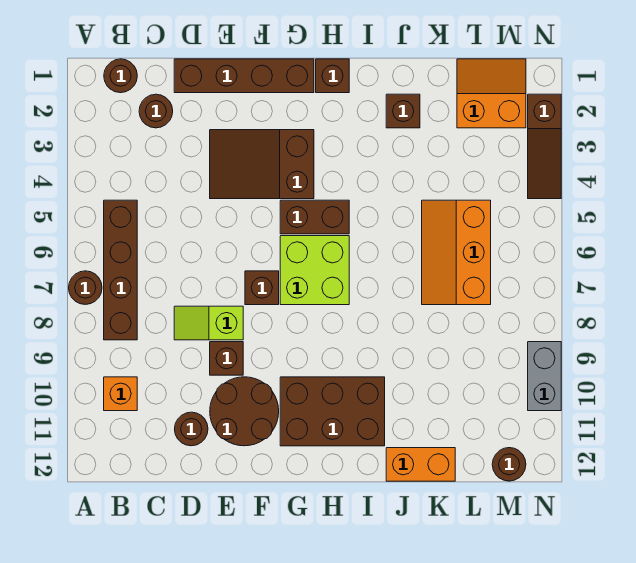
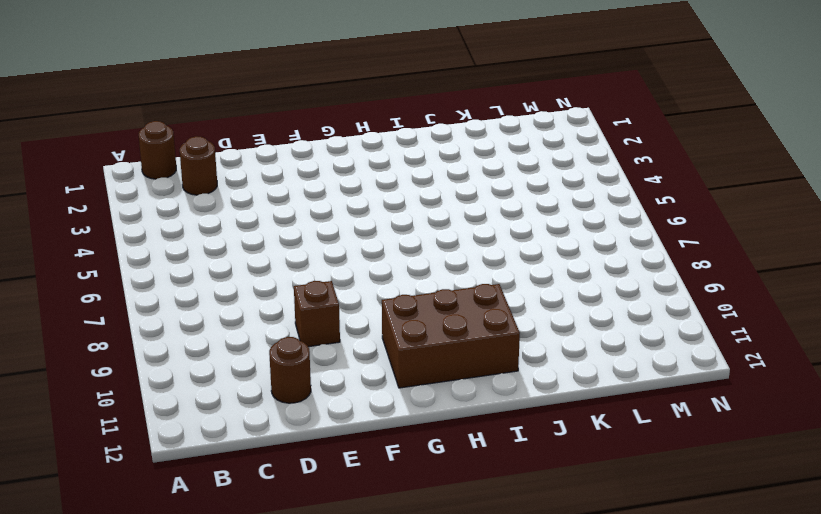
none -> brown 1x1 round brick [69,271,102,305]
none -> brown 1x4 brick [104,200,137,340]
none -> orange 1x1 brick [104,377,137,411]

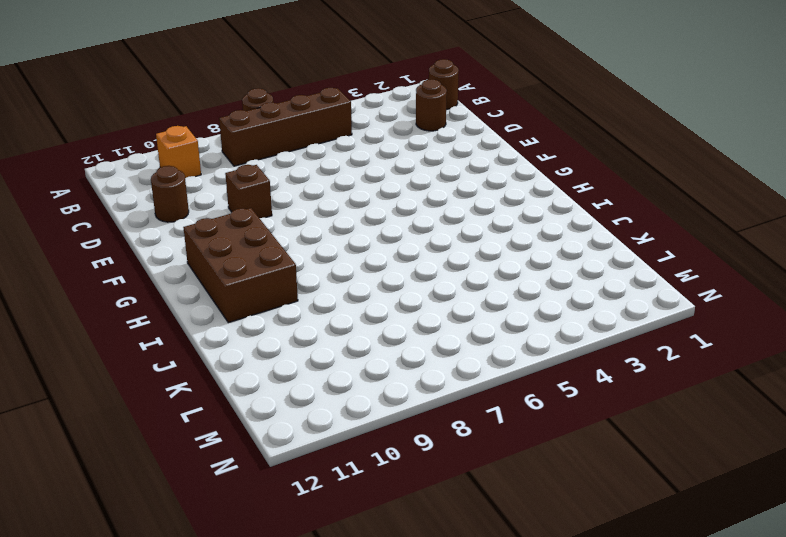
none -> brown 1x4 brick [174,59,314,93]
none -> lime 1x2 slope [174,306,243,340]
none -> brown 2x3 slope [210,130,314,199]

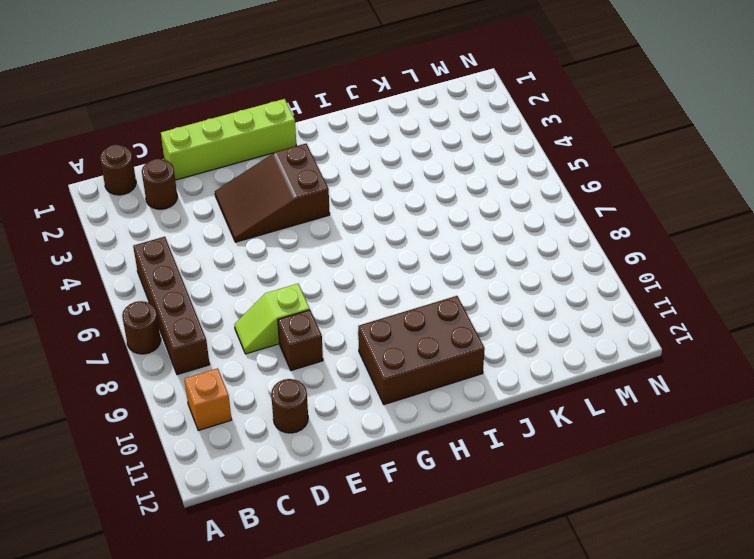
lime 1x4 brick [161,99,296,180] -> brown 1x4 brick [174,59,314,93]
none -> brown 2x2 round brick [210,377,279,446]
none -> brown 1x1 brick [245,271,279,305]
none -> brown 1x2 brick [280,200,349,234]

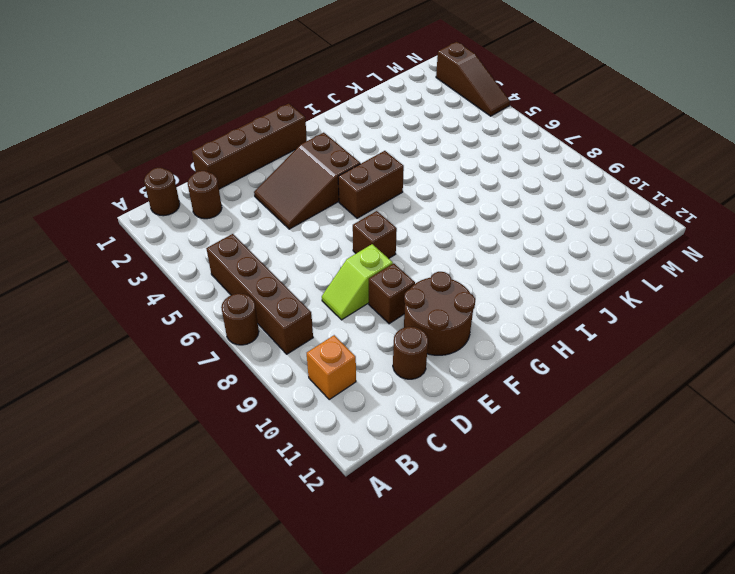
none -> lime 2x2 brick [280,236,349,305]
none -> brown 2x3 brick [280,377,385,446]
none -> brown 1x1 brick [316,59,349,93]

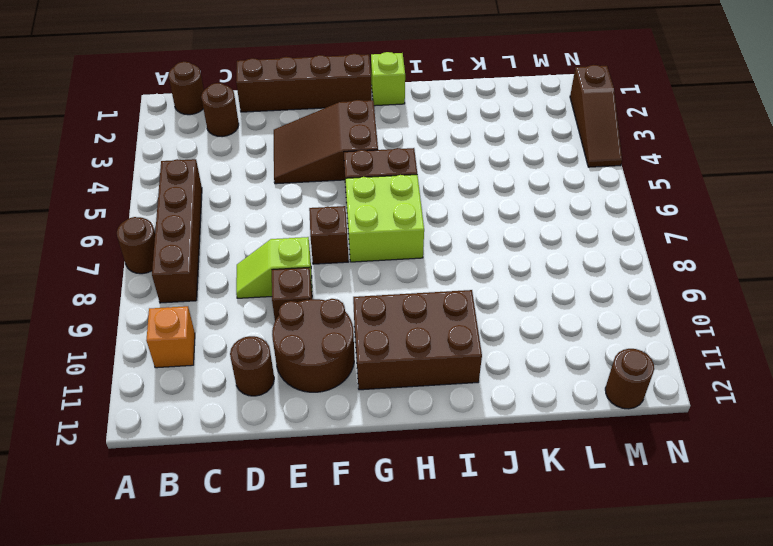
lime 1x1 brick [371,52,405,106] -> brown 1x1 brick [316,59,349,93]
none -> brown 1x1 brick [386,94,420,128]
none -> orange 1x2 brick [386,448,455,481]
none -> orange 2x3 slope [422,200,491,305]

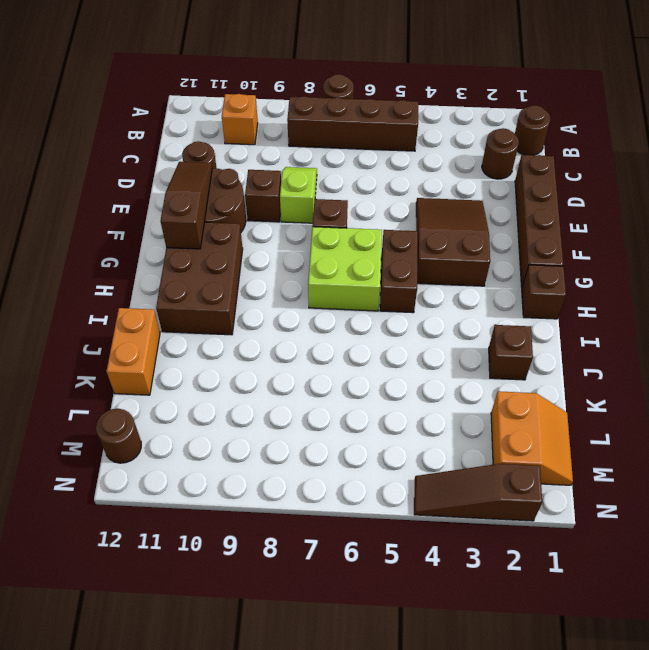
brown 1x3 slope [161,162,212,249] -> none
none -> orange 2x3 slope [422,200,491,305]
none -> grey 1x2 brick [528,342,561,411]

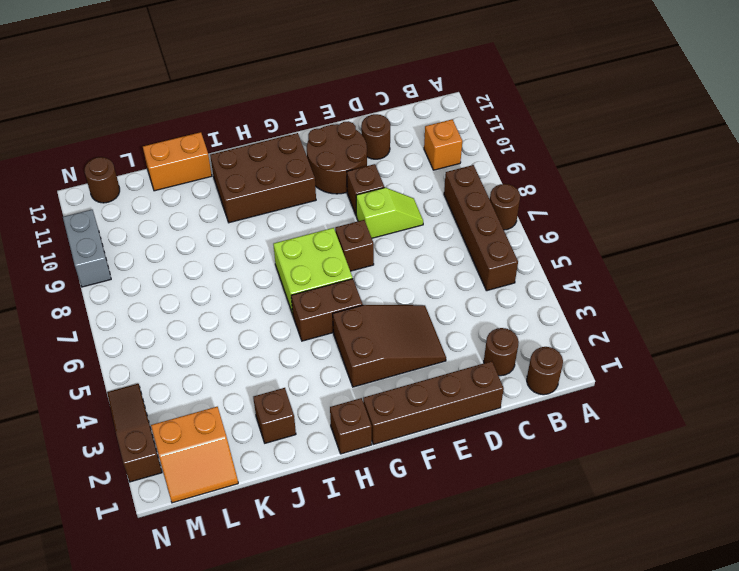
none -> orange 2x3 slope [422,200,491,305]

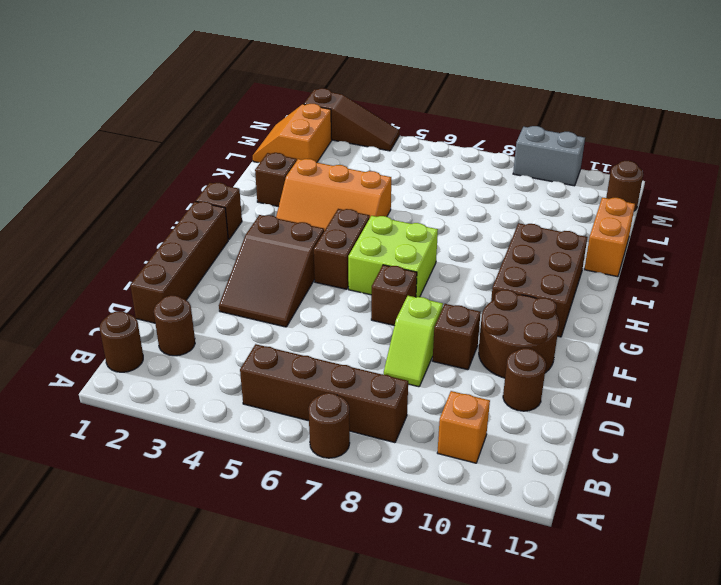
orange 2x3 slope [276,159,391,231] -> orange 2x3 slope moved to [422,200,491,305]

